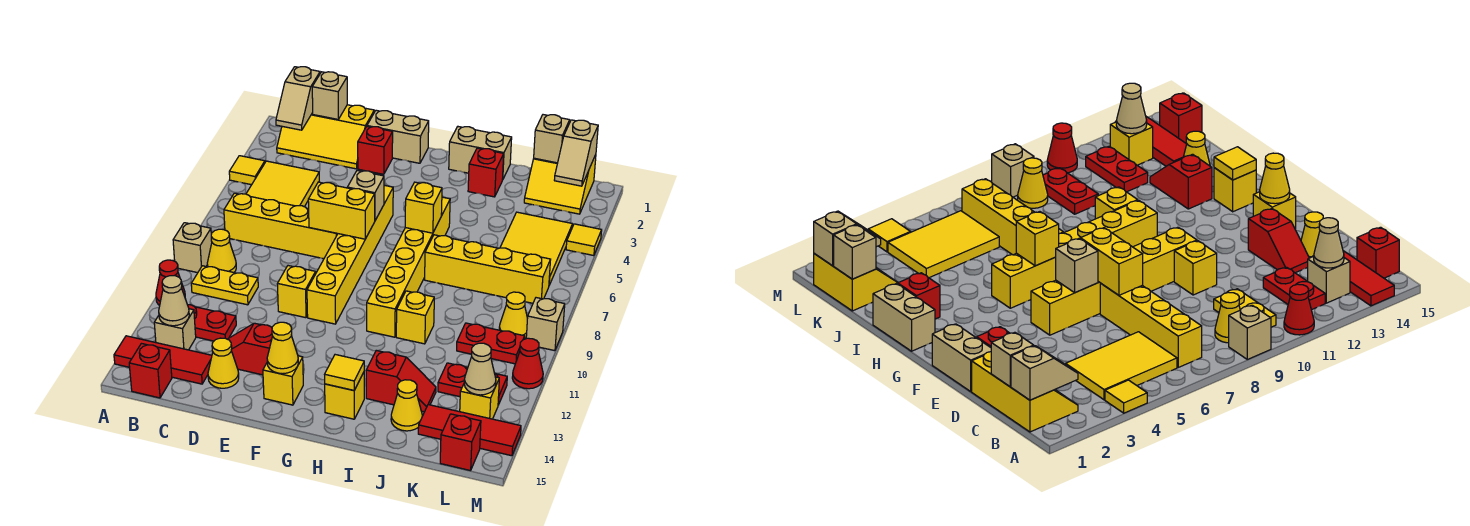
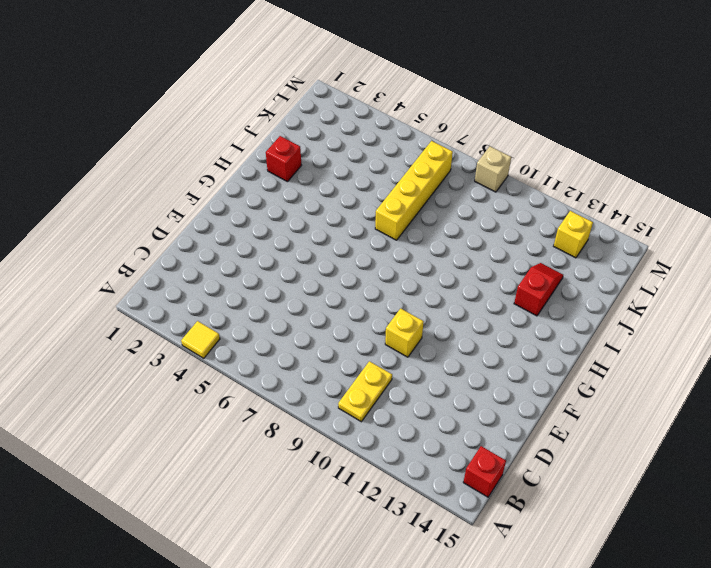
none -> tan 1x1 brick [173,223,212,273]
none -> red 1x1 cone [156,260,185,305]
none -> red 1x3 tile [114,336,212,384]
none -> yellow 2x3 slope [277,105,374,169]

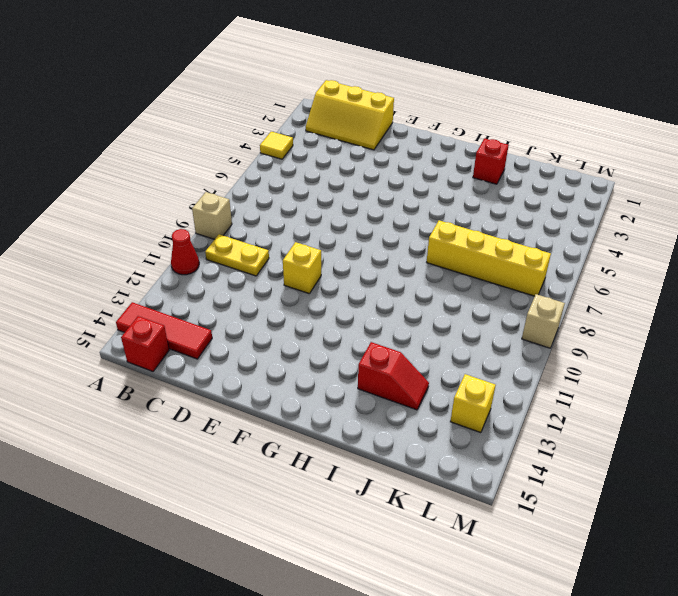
none -> yellow 2x3 tile [246,161,319,207]
none -> yellow 1x4 brick [224,193,338,259]
none -> yellow 1x1 cone [207,229,236,272]
none -> red 1x2 plate [188,305,236,341]

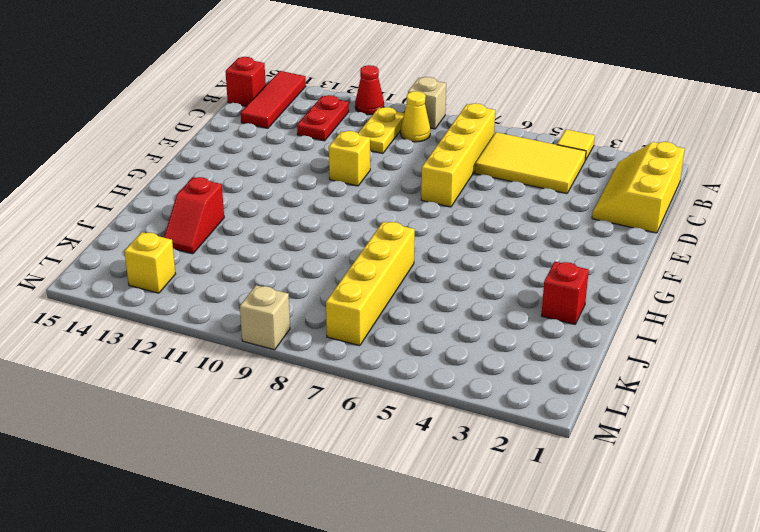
none -> tan 1x1 brick [154,309,196,350]
none -> red 1x2 slope [228,323,272,375]
none -> yellow 1x1 cone [208,338,239,388]
none -> tan 1x2 brick [367,110,429,163]

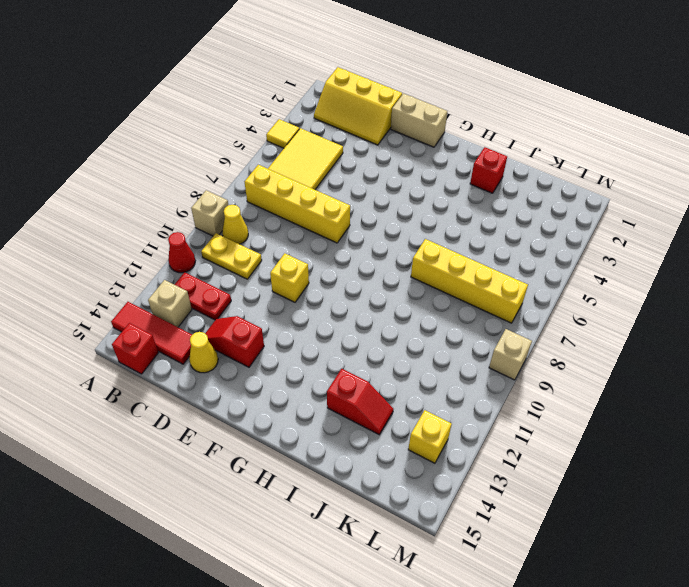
none -> red 1x1 brick [358,126,393,174]
none -> yellow 1x6 brick [307,185,393,324]
none -> yellow 1x1 brick [263,356,303,405]
none -> tan 1x2 brick [449,127,512,180]

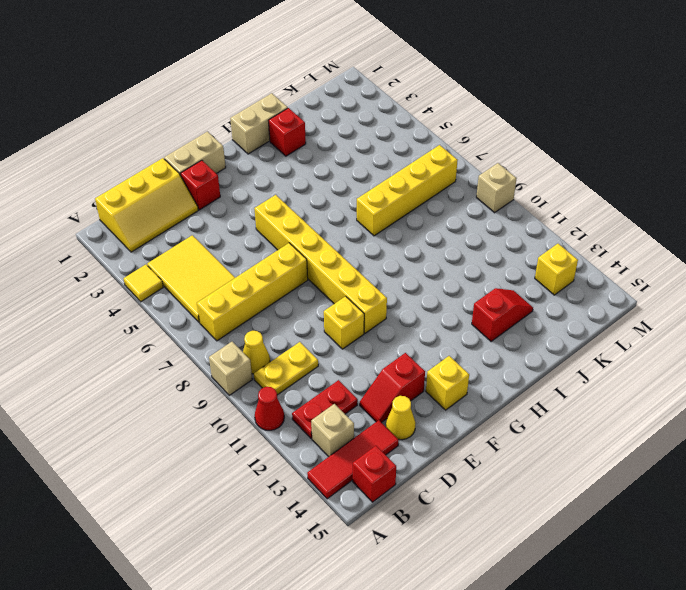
none -> yellow 1x6 brick [367,197,450,337]
none -> yellow 1x1 brick [325,372,364,419]
none -> yellow 1x1 brick [396,291,434,344]
none -> yellow 1x1 cone [391,380,422,431]

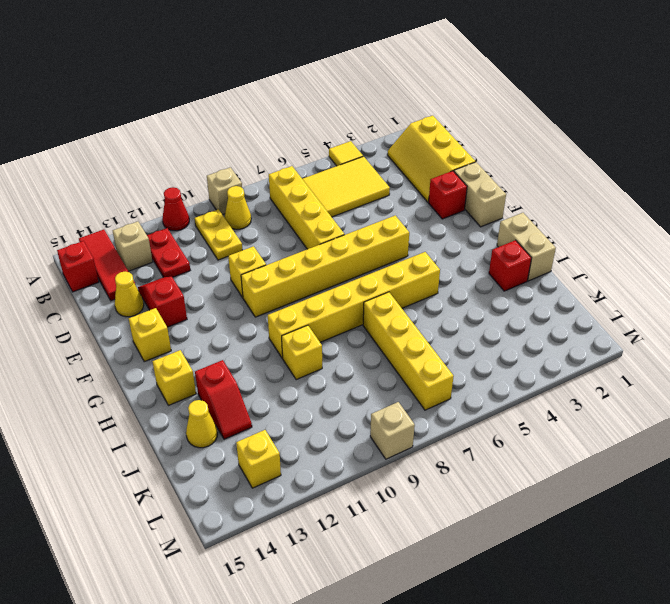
none -> yellow 2x2 slope [524,155,596,214]
none -> yellow 2x3 tile [500,212,573,285]
none -> red 1x2 plate [457,323,525,364]
none -> red 1x2 plate [438,363,507,405]

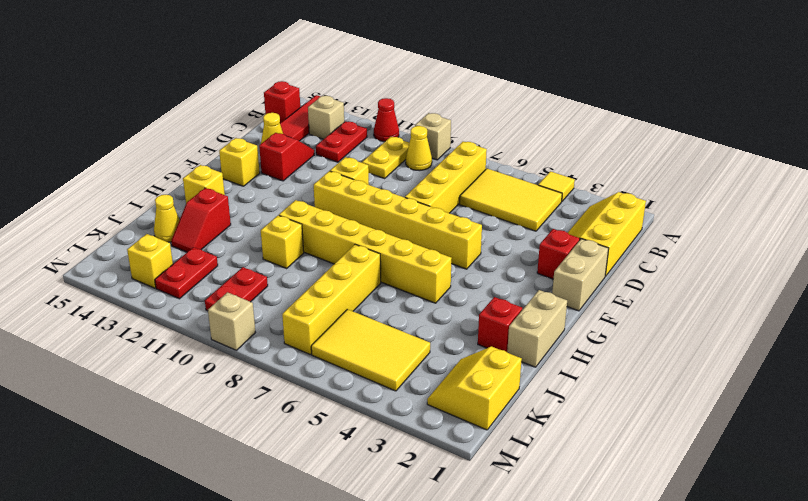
none -> red 1x3 tile [418,405,521,456]
none -> yellow 1x1 cone [499,292,528,338]
none -> red 1x1 brick [440,414,481,471]
none -> yellow 1x1 tile [566,224,602,256]

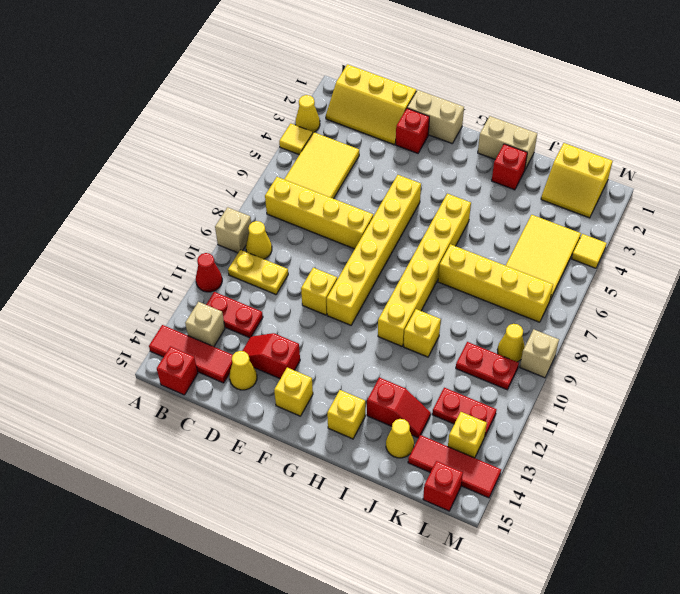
yellow 1x1 cone [296,95,320,132] -> yellow 1x1 cone moved to [267,322,298,374]
none -> red 1x1 cone [512,338,543,389]
none -> tan 1x2 slope [276,67,320,130]
none -> tan 1x1 cone [159,276,189,326]
none -> tan 1x1 brick [312,72,347,119]

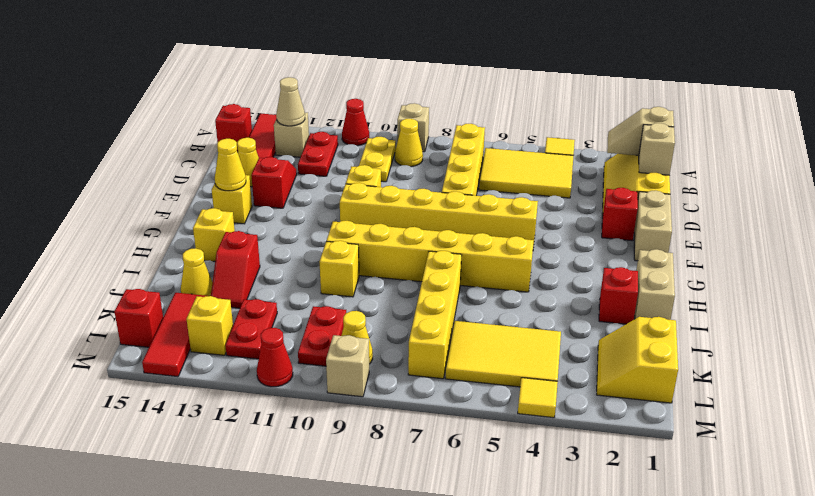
none -> yellow 1x2 brick [308,182,375,239]
none -> tan 1x1 brick [347,171,384,220]
none -> yellow 1x1 brick [405,182,442,233]
none -> yellow 1x1 tile [325,355,364,390]

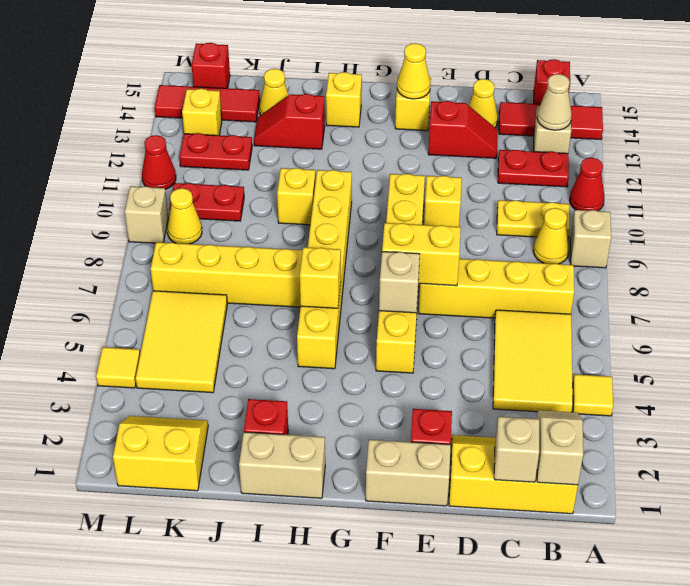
none -> yellow 1x1 tile [325,355,364,390]
none -> tan 1x1 brick [534,115,570,163]
none -> tan 1x2 slope [554,120,598,186]
none -> tan 1x1 cone [464,343,496,395]

